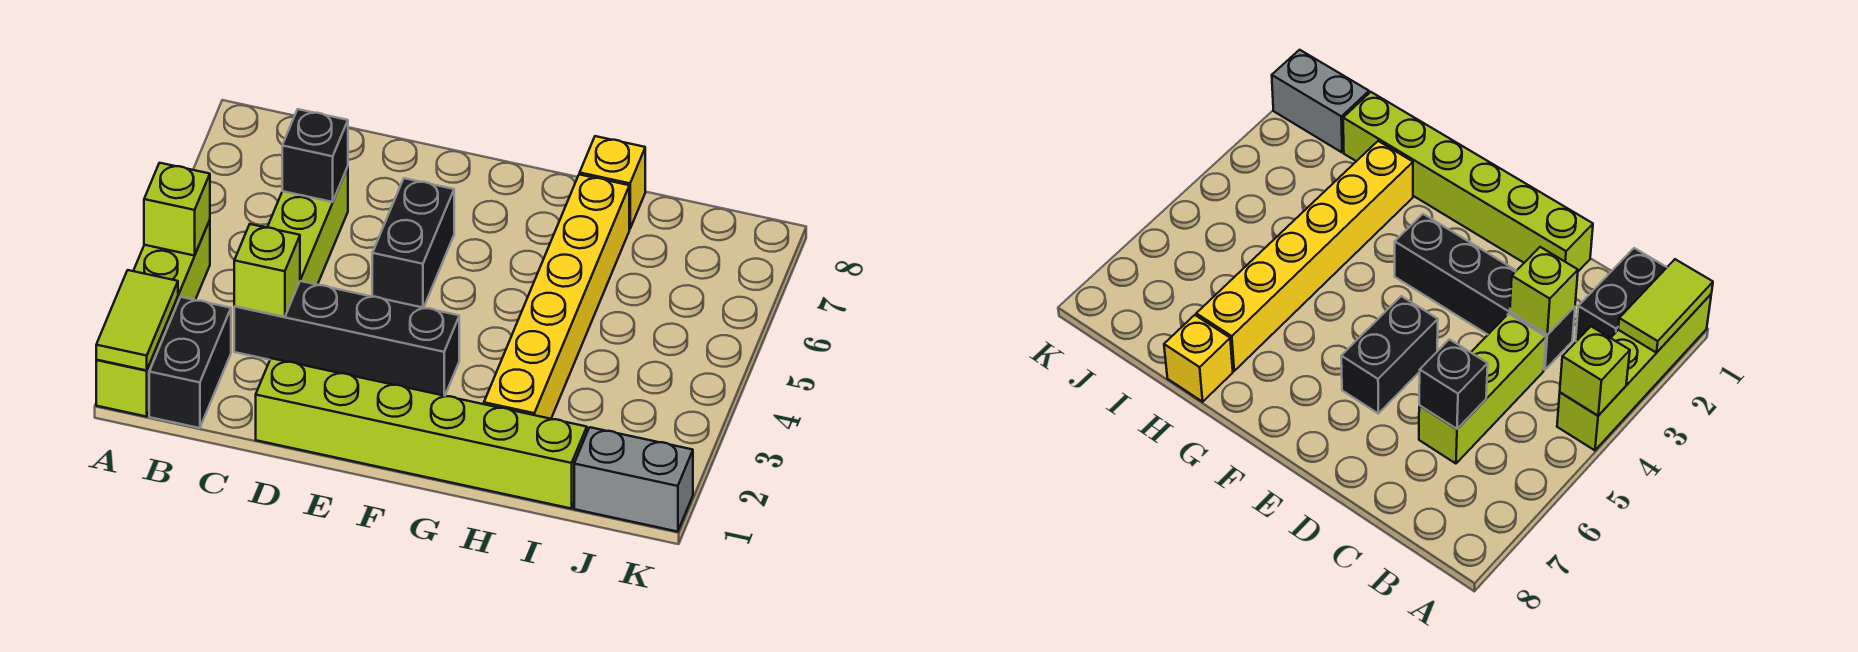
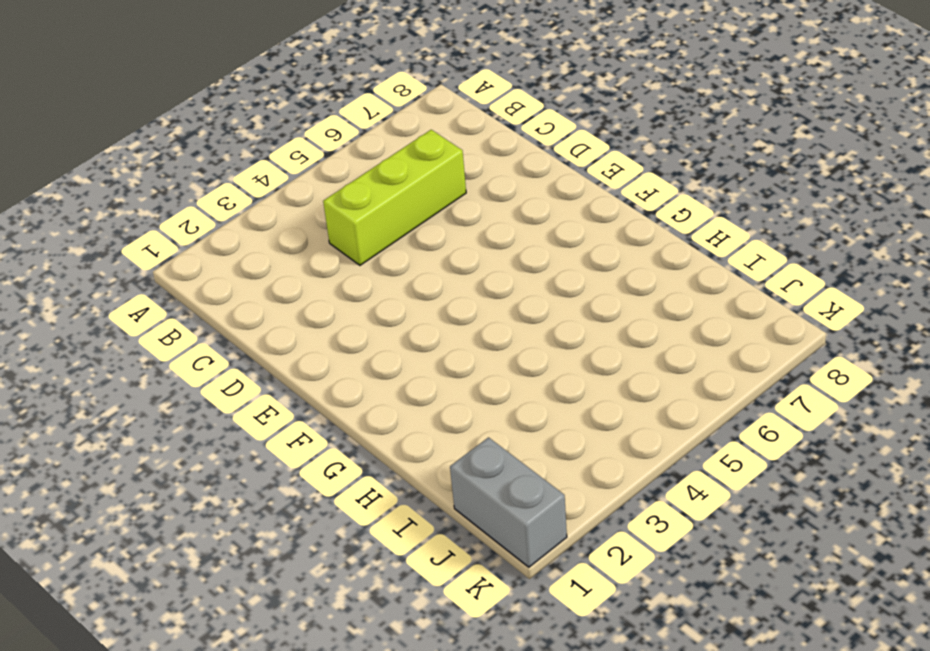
none -> lime 1x4 brick [96,220,210,417]
none -> black 1x2 brick [149,297,231,428]
none -> black 1x4 brick [234,281,459,396]

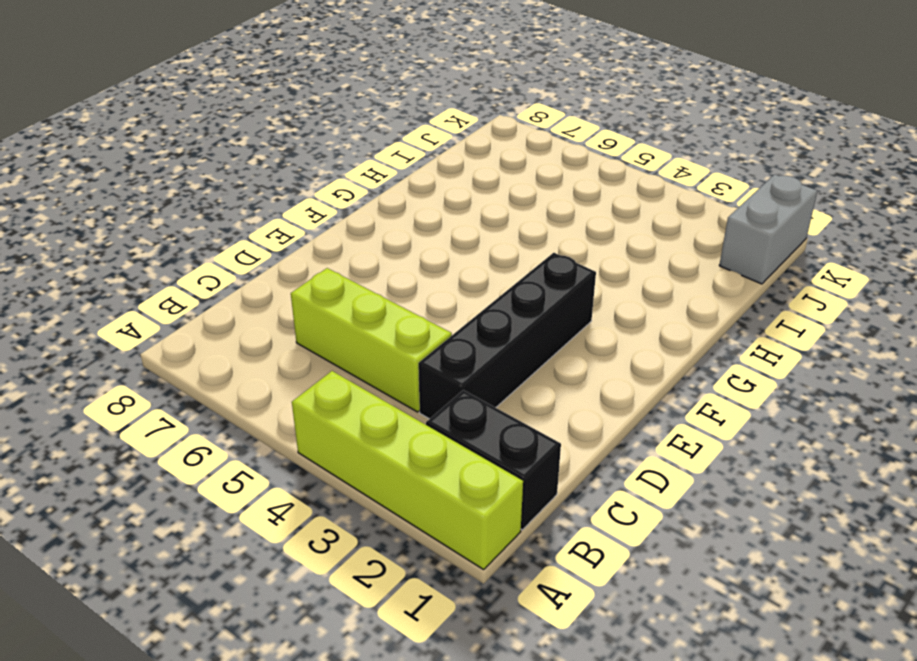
none -> lime 1x6 brick [256,358,587,509]
none -> black 1x2 brick [372,178,454,308]
none -> yellow 1x6 brick [484,174,629,419]

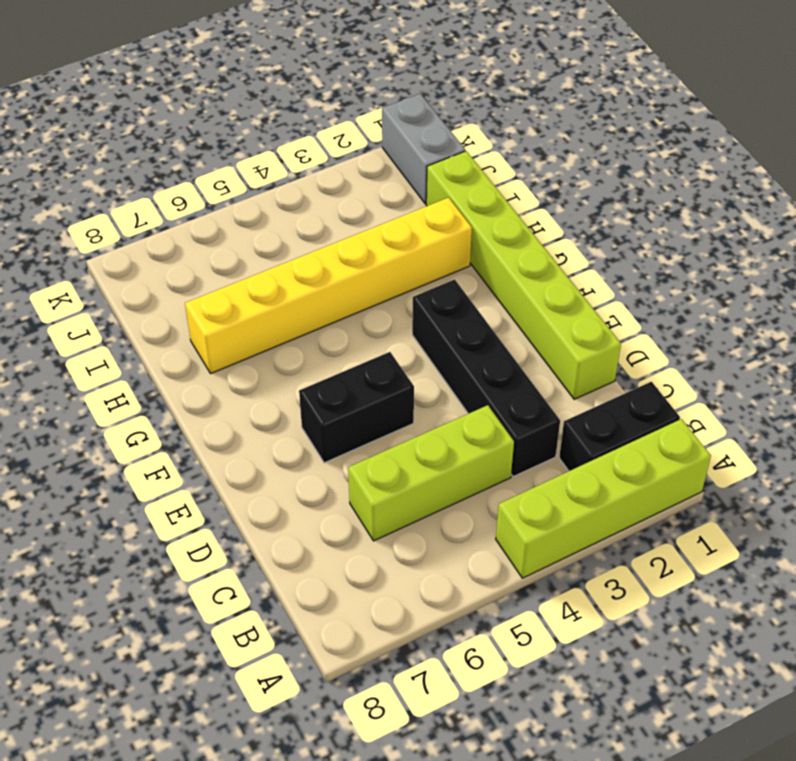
none -> yellow 1x1 brick [580,136,645,229]
none -> lime 1x2 tile [96,270,178,370]
none -> lime 1x1 brick [144,163,210,256]

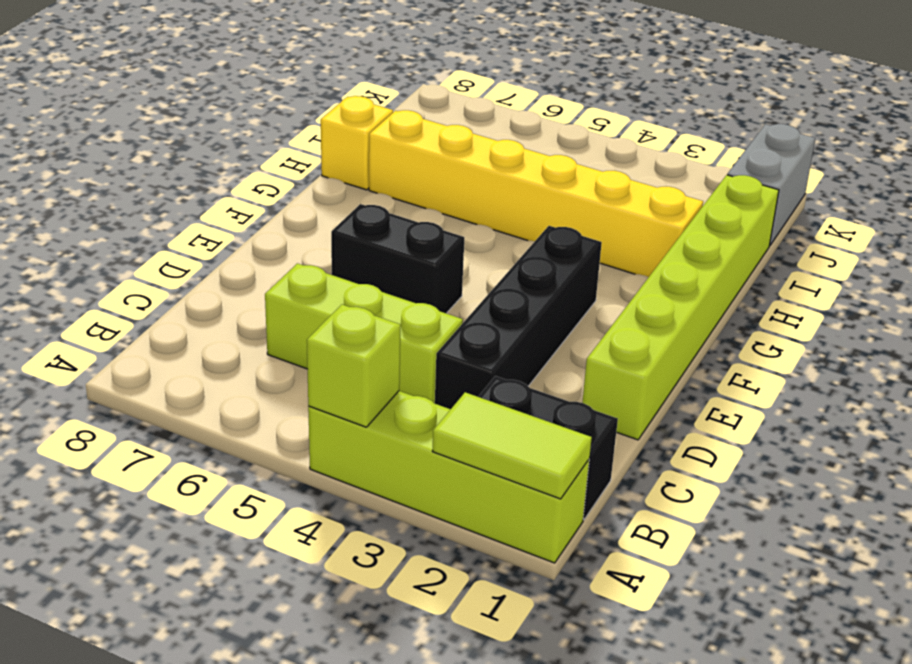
none -> lime 1x1 brick [234,224,300,317]
none -> black 1x1 brick [282,109,348,202]

